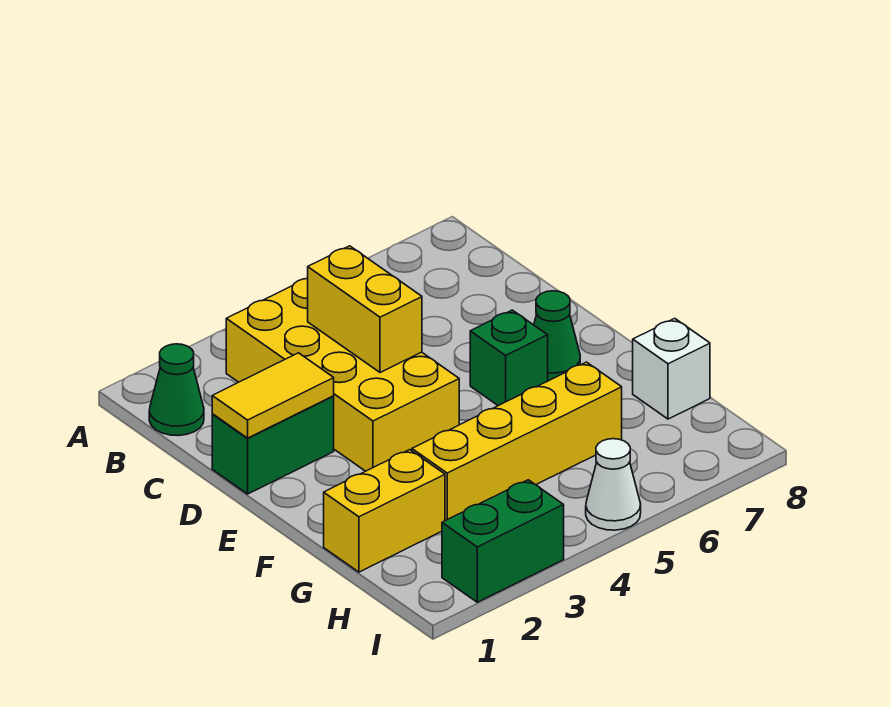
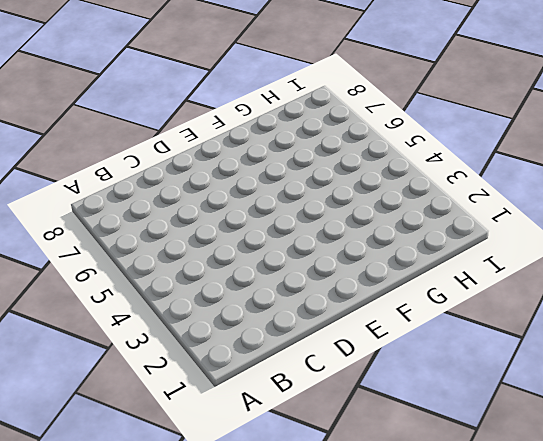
none -> green 1x1 cone [149,344,204,436]
none -> yellow 2x4 brick [226,279,459,471]
none -> green 1x2 brick [212,396,334,494]

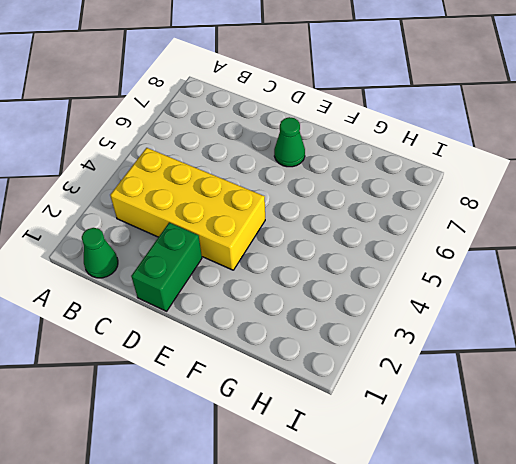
none -> green 1x1 brick [470,310,548,406]
none -> yellow 1x2 brick [324,450,445,572]
none -> yellow 1x4 brick [412,362,622,521]

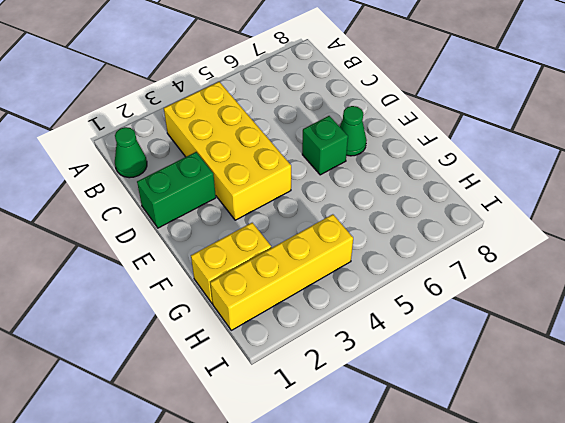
yellow 1x4 brick [210,214,353,330] -> yellow 1x4 brick moved to [412,362,622,521]
none -> white 1x1 brick [633,318,710,419]
none -> green 1x2 brick [442,480,564,602]
none -> white 1x1 cone [586,439,641,530]

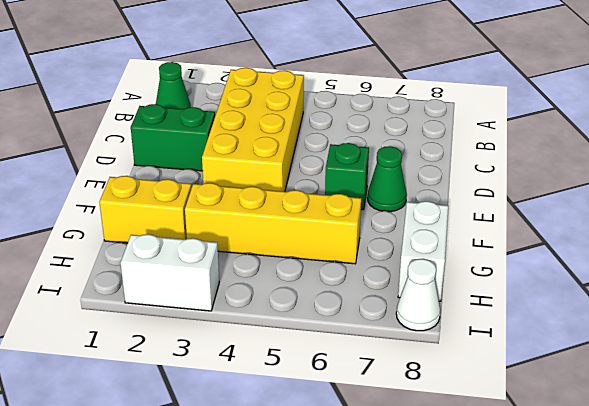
white 1x2 brick [398,201,448,301] -> white 1x1 brick [633,318,710,419]
white 1x2 brick [121,234,219,311] -> green 1x2 brick [442,480,564,602]
white 1x1 cone [396,259,440,331] -> white 1x1 cone moved to [586,439,641,530]
none -> yellow 1x2 brick [307,246,422,373]
none -> yellow 1x2 tile [212,353,334,438]

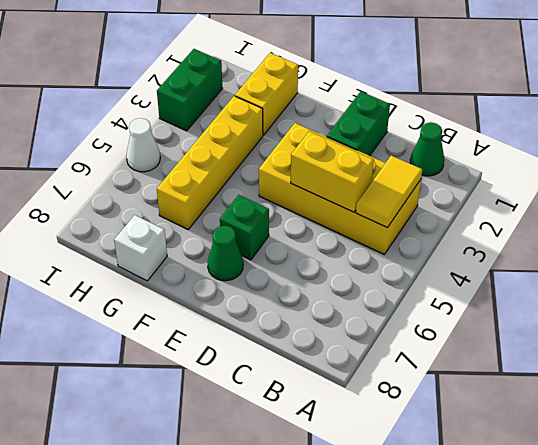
yellow 1x2 tile [356,156,422,228] -> yellow 1x2 tile moved to [212,353,334,438]

